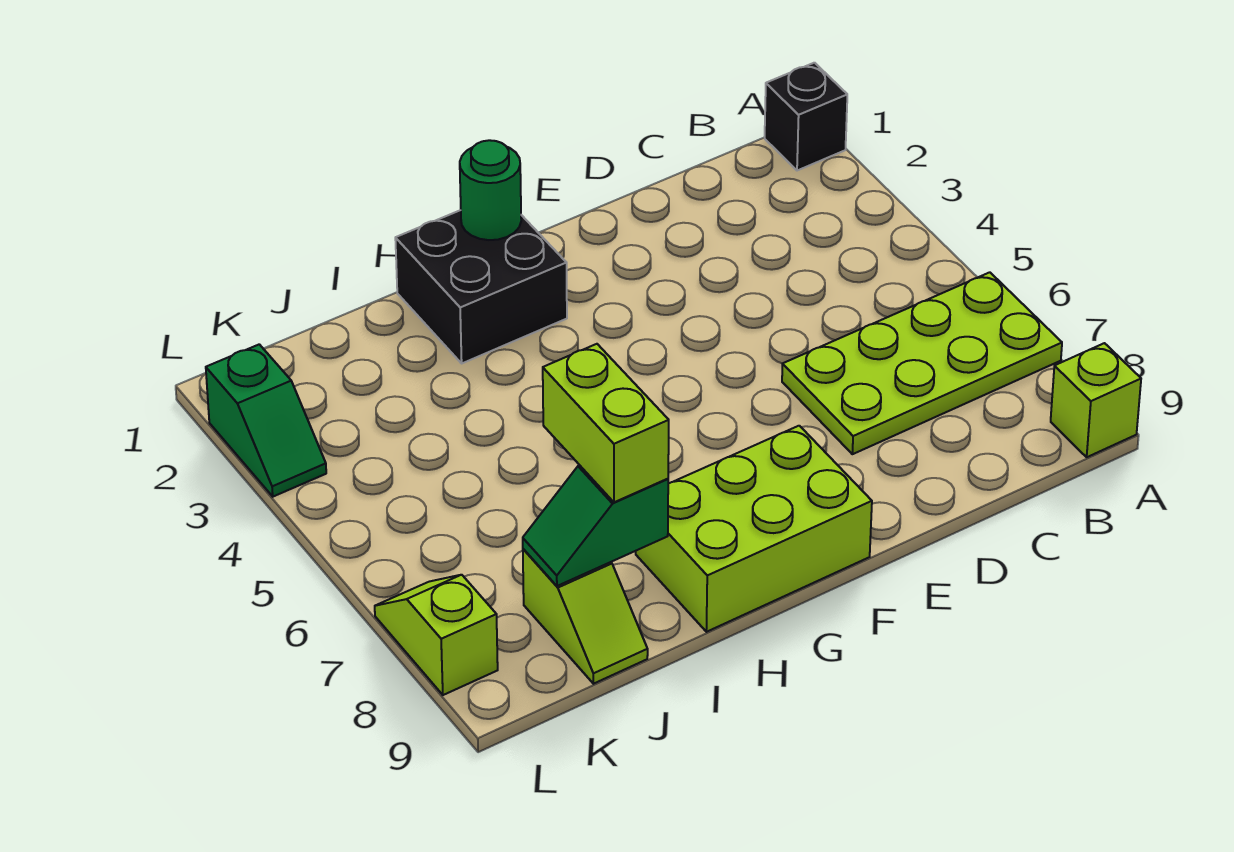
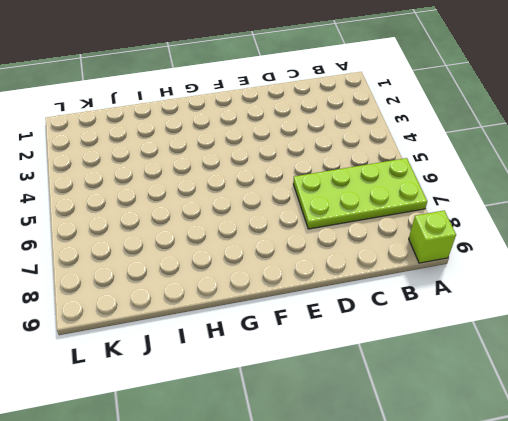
none -> black 1x1 brick [765,63,847,171]
none -> lime 2x3 brick [636,426,872,632]

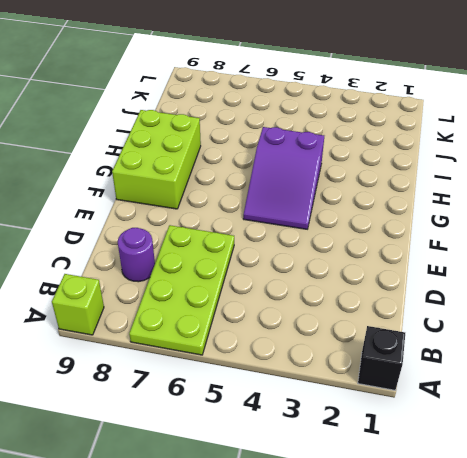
purple 1x1 round brick [118,228,155,282] -> none
purple 2x3 slope [243,127,324,229] -> none
none -> black 2x2 brick [395,210,567,363]
none -> lime 1x2 slope [523,549,648,684]

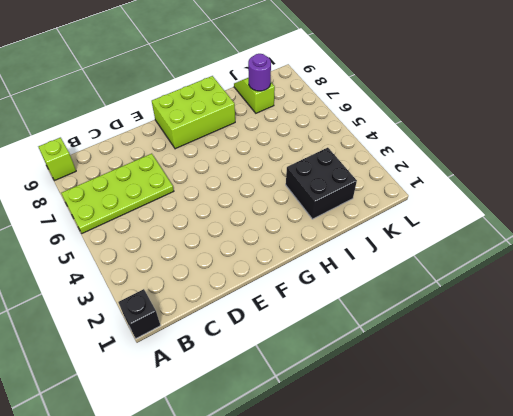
black 2x2 brick [286,148,357,219] -> black 2x2 brick moved to [395,210,567,363]
purple 1x1 round brick [248,54,271,91] -> green 1x2 slope [523,465,668,586]
none -> green 1x2 slope [206,344,326,497]
none -> lime 1x2 slope [375,575,498,695]

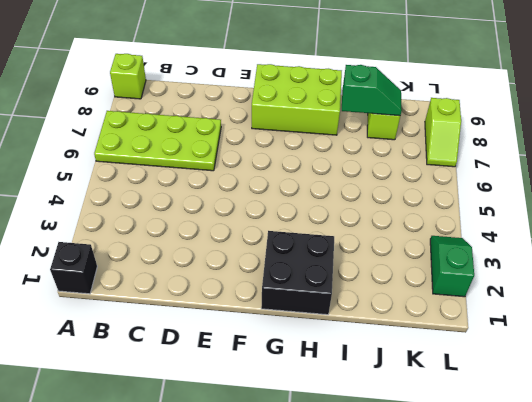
none -> green 1x1 round brick [460,140,521,240]
none -> lime 1x2 brick [543,344,669,502]

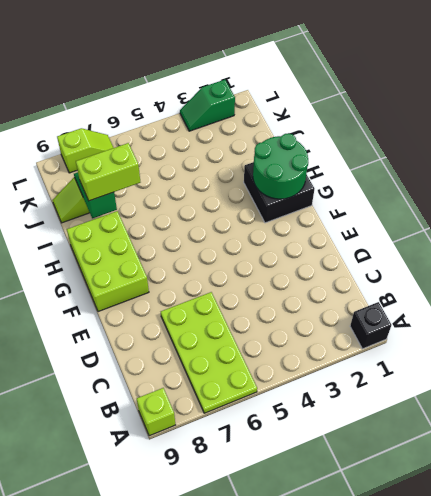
green 2x2 round brick [253,133,308,199] -> green 1x1 round brick [460,140,521,240]

